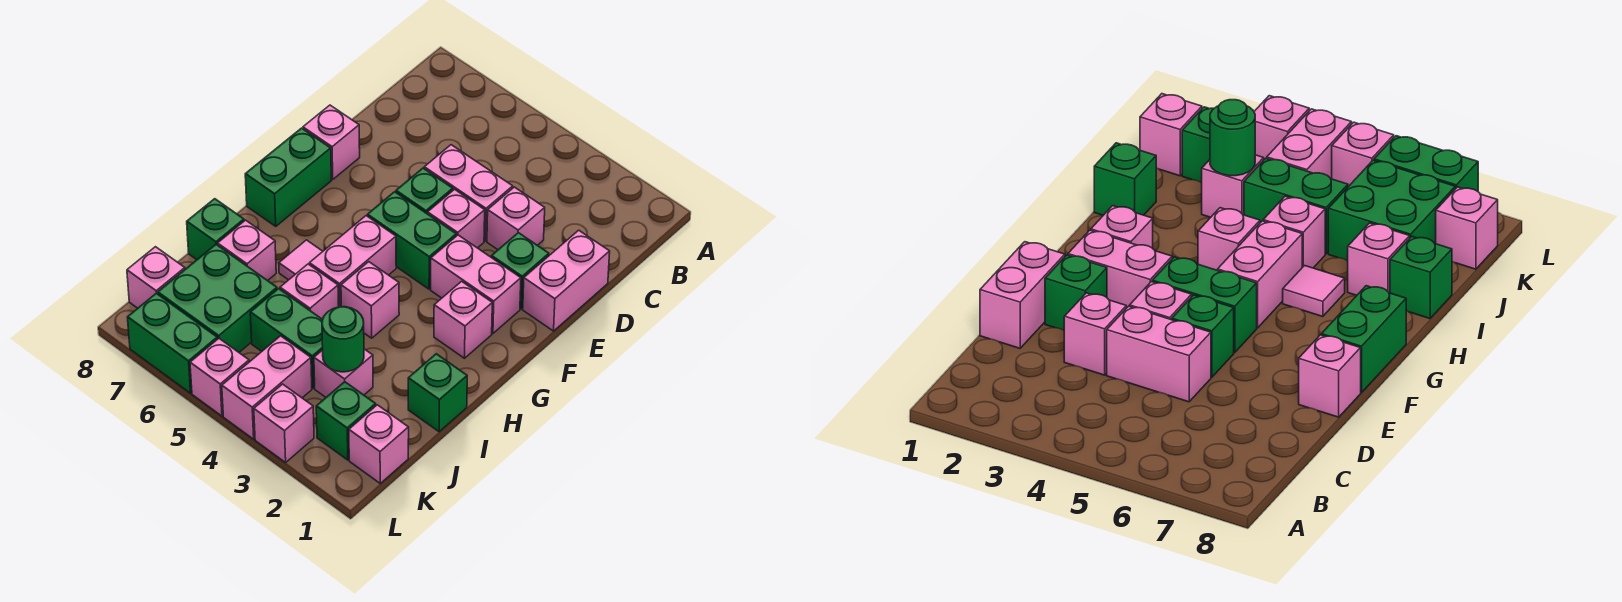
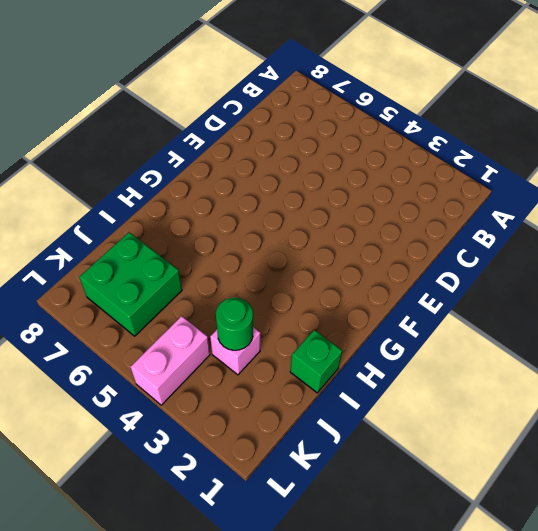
none -> pink 1x2 brick [523,230,610,331]
none -> pink 1x1 brick [487,187,545,250]
none -> pink 1x2 brick [424,145,513,241]

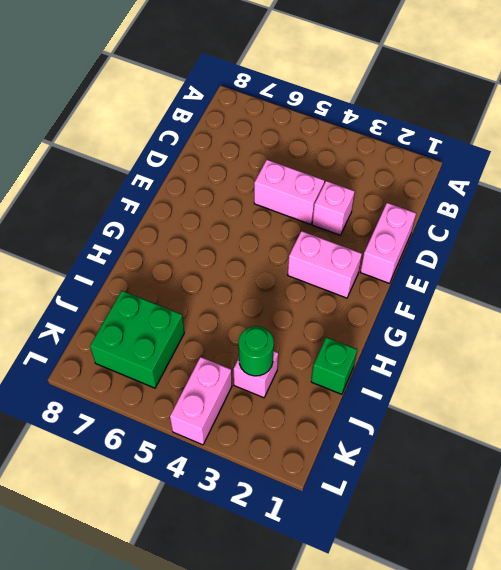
none -> green 1x1 brick [491,233,549,309]
none -> pink 1x1 brick [428,189,485,248]
none -> green 1x1 brick [396,168,453,214]

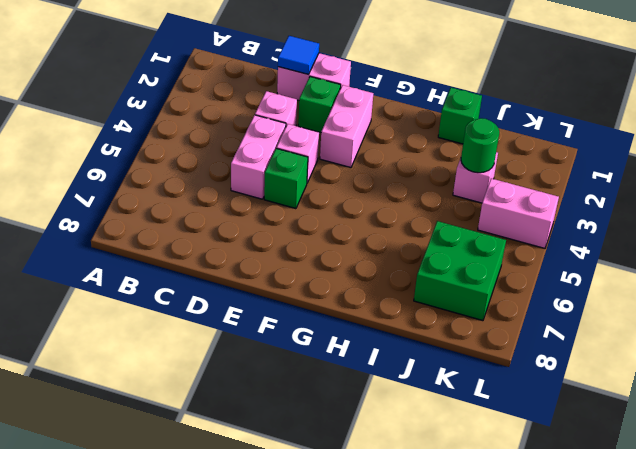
blue 1x1 tile [278,36,319,75] -> none
none -> pink 1x1 brick [303,105,360,180]
none -> green 1x2 brick [367,192,456,289]
none -> green 1x2 brick [245,128,331,226]

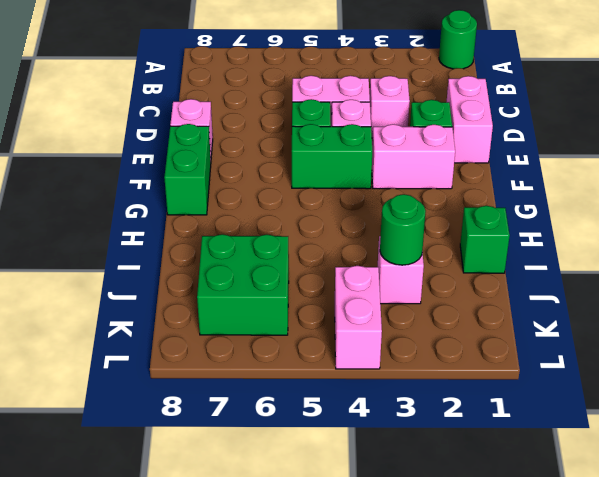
green 1x1 round brick [439,10,477,69] -> none
none -> pink 1x1 brick [434,281,492,358]
none -> pink 1x2 brick [309,216,396,307]
none -> pink 1x1 brick [341,262,399,338]

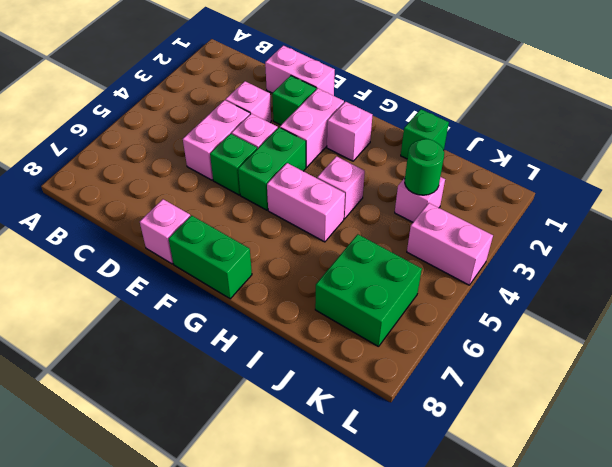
none -> pink 1x1 tile [279,240,323,280]
none -> pink 1x1 brick [280,264,339,319]
none -> pink 1x1 brick [218,220,276,281]

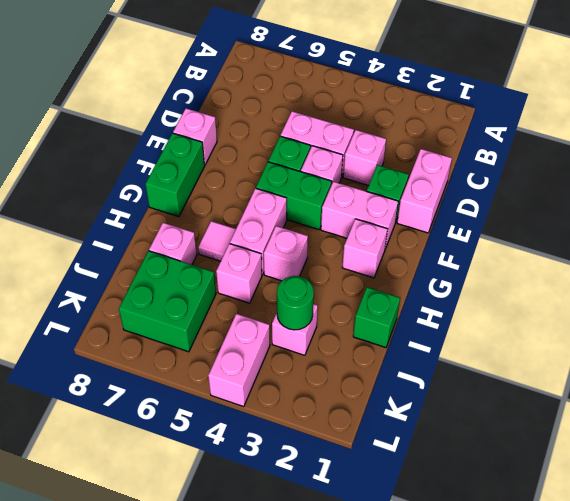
none -> green 1x1 brick [187,199,244,260]
none -> green 1x2 brick [250,289,323,388]
none -> pink 1x1 brick [349,405,409,483]

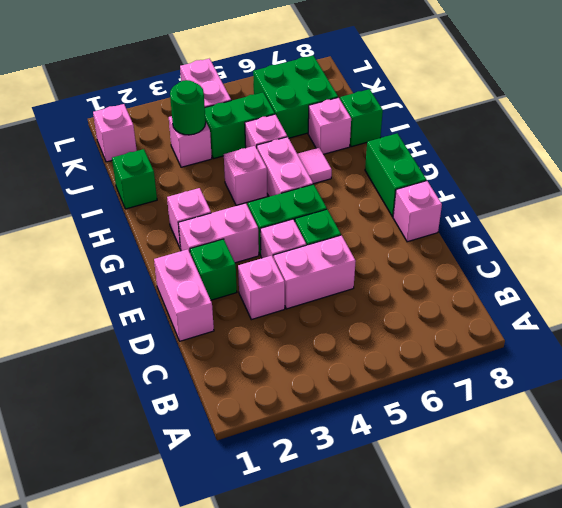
none -> green 1x1 brick [316,382,376,460]
none -> pink 1x1 brick [127,247,185,308]
none -> pink 1x1 brick [254,384,314,462]

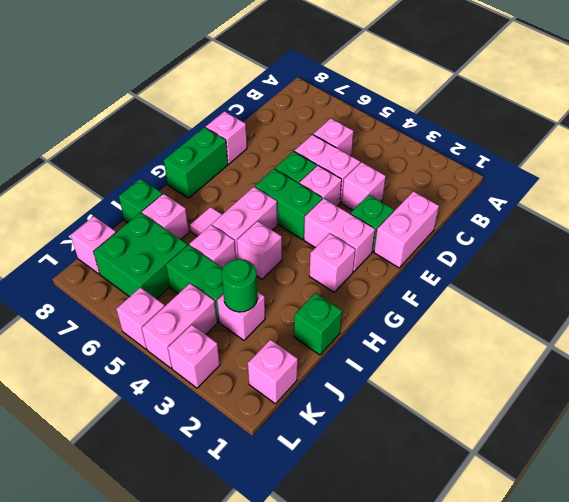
pink 1x1 brick [313,118,354,156] -> none
none -> green 1x1 brick [316,382,376,460]
none -> green 1x2 brick [128,293,217,393]

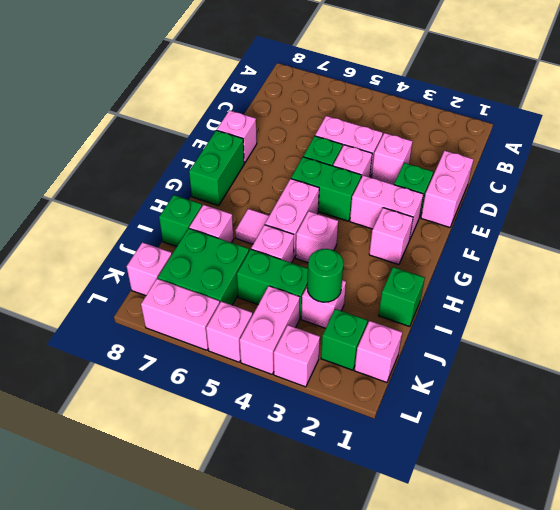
pink 1x2 brick [141,279,220,350] -> green 1x2 brick [128,293,217,393]

